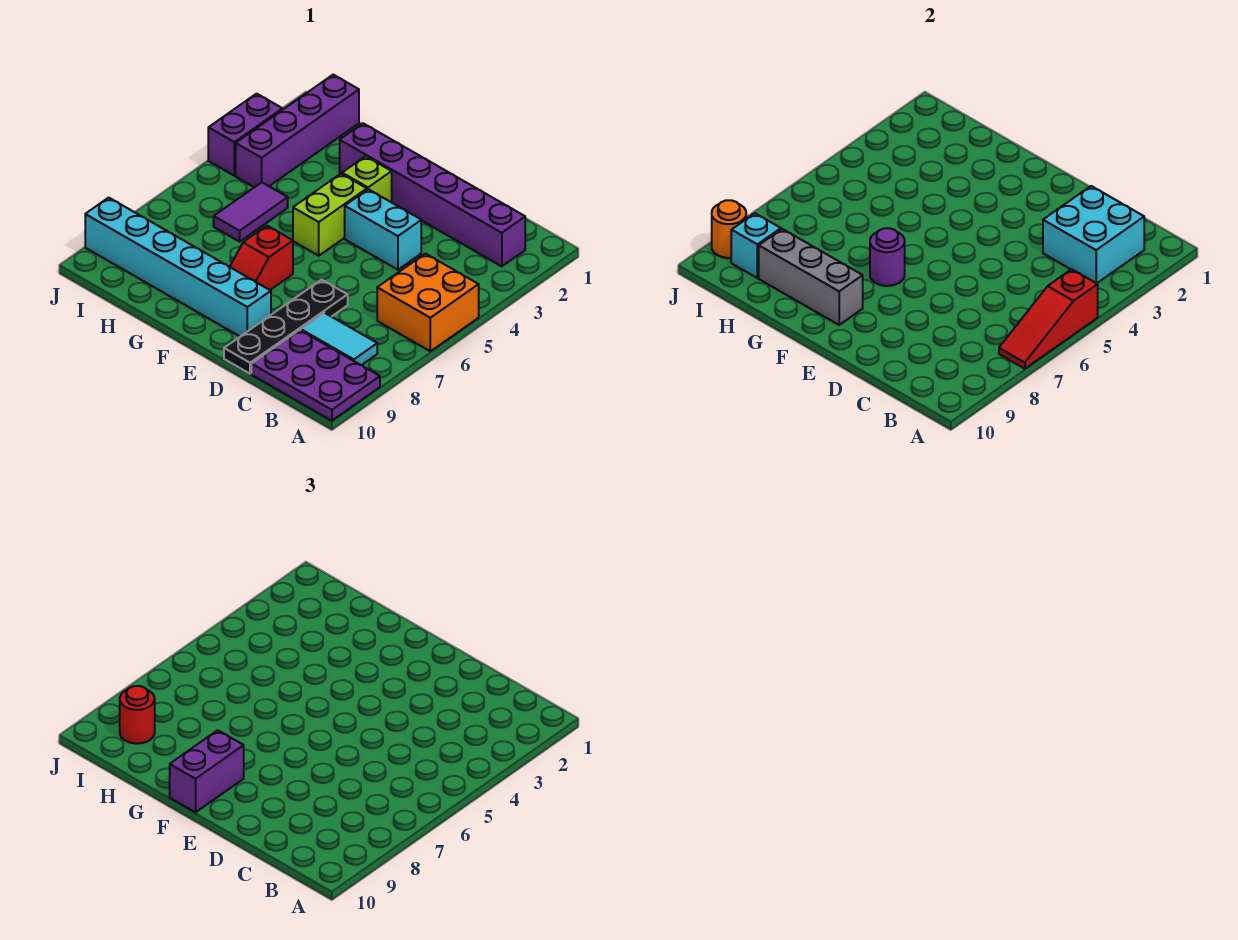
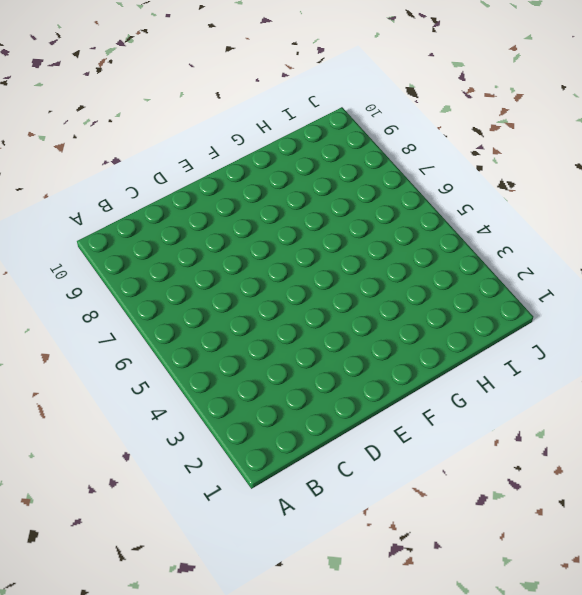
none -> orange 2x2 brick [377,254,479,351]
none -> purple 2x3 plate [251,330,380,421]
none -> purple 1x6 brick [340,123,525,266]

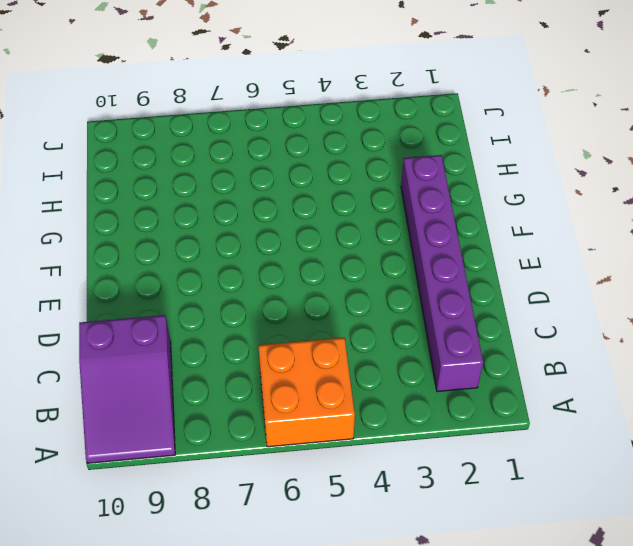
purple 2x3 slope [79,315,175,463] -> purple 2x3 plate [251,330,380,421]
none -> cyan 1x2 tile [301,313,377,365]
none -> cyan 1x2 brick [345,189,421,270]
none -> black 1x4 plate [224,280,348,374]

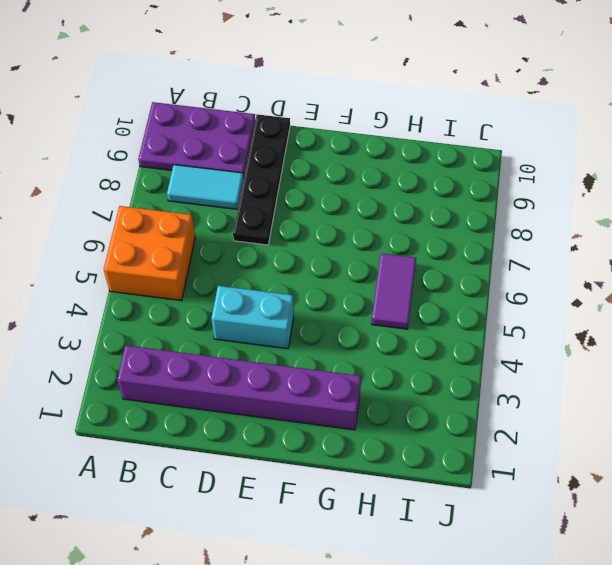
none -> cyan 1x6 brick [85,198,271,337]
none -> lime 1x1 brick [342,156,392,202]
none -> lime 1x2 brick [293,174,367,256]

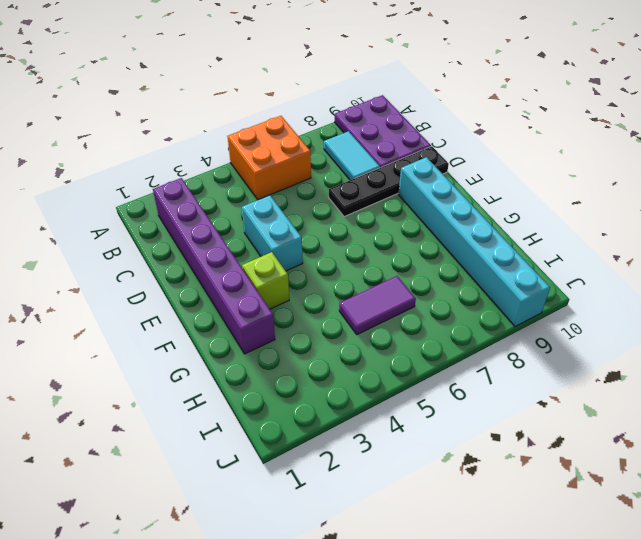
none -> lime 1x2 brick [293,174,367,256]
none -> red 1x2 slope [230,226,293,290]
none -> purple 1x4 brick [236,75,359,187]

